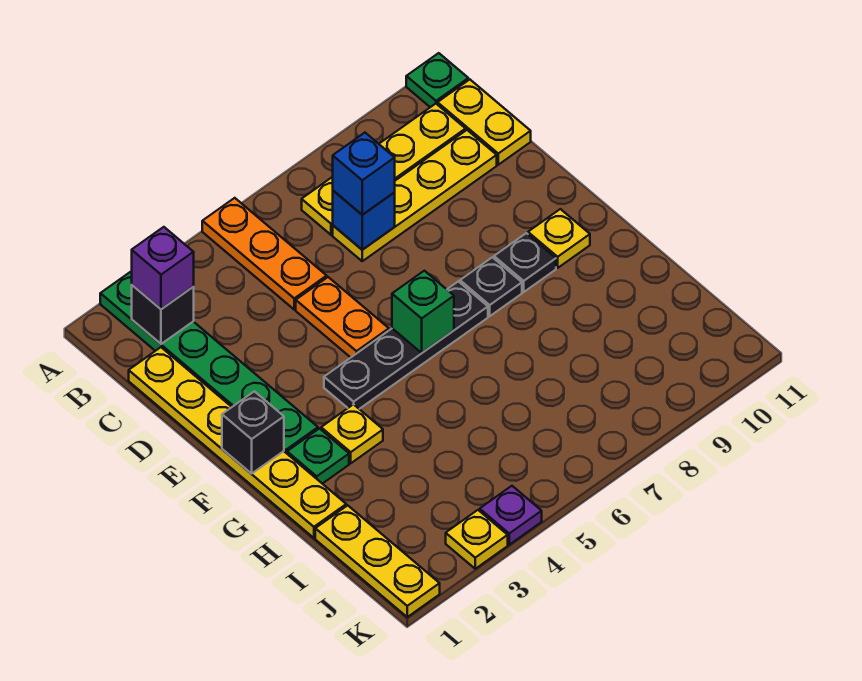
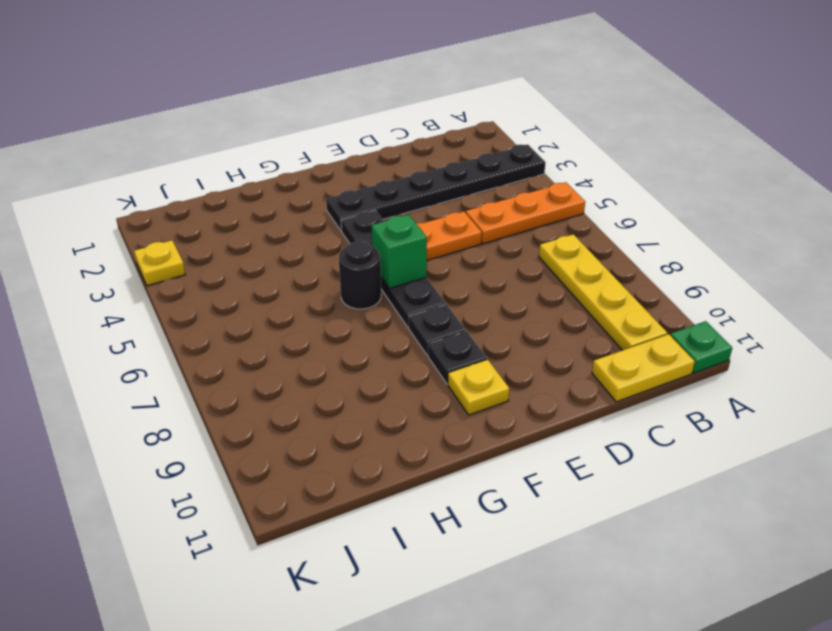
black 1x6 plate [326,144,546,231] -> none
black 1x1 round brick [339,241,381,309] -> none
none -> green 1x6 plate [100,271,318,453]
none -> yellow 1x6 plate [129,347,346,538]
none -> yellow 1x4 plate [333,130,497,261]

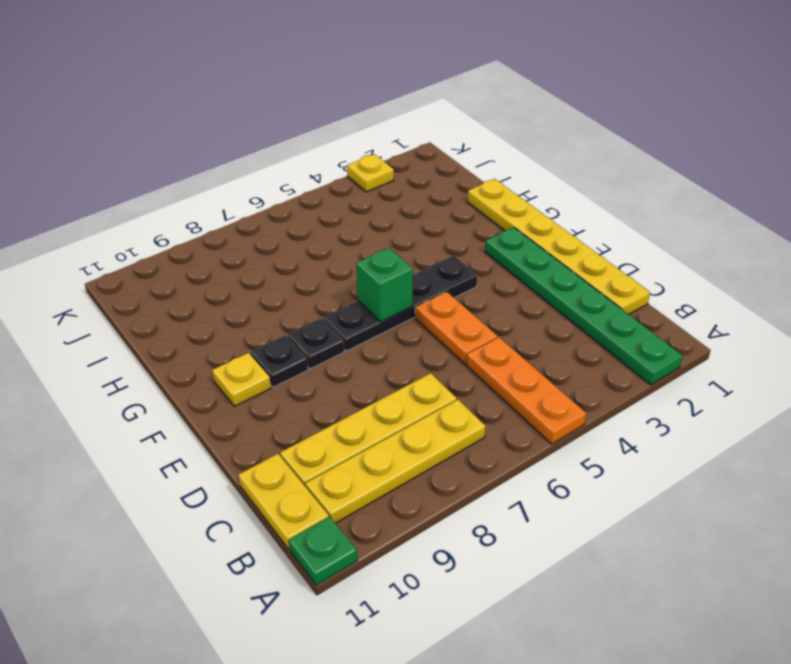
none -> green 1x1 plate [287,429,349,484]
none -> yellow 1x1 plate [321,404,383,463]
none -> yellow 1x3 plate [315,505,440,617]

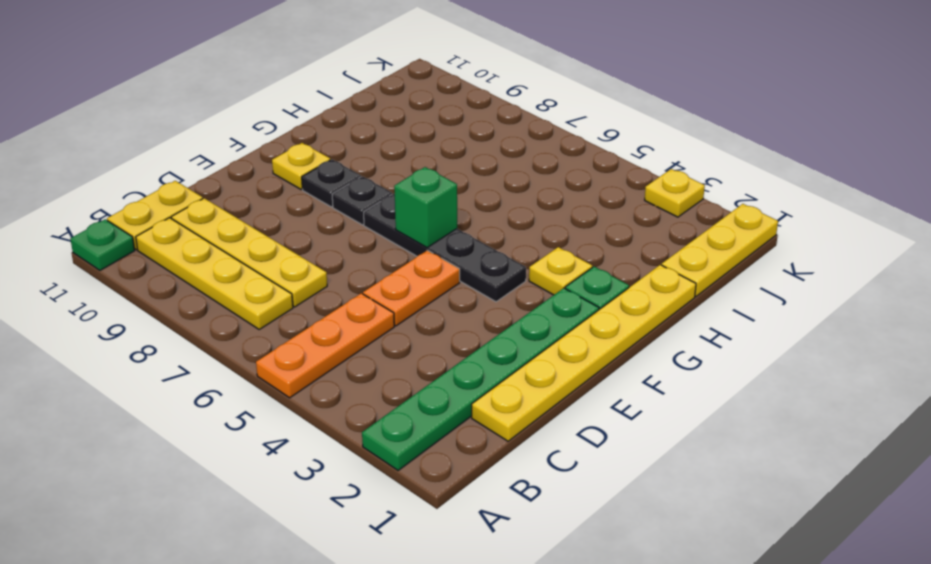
none -> purple 1x1 plate [480,486,542,545]
none -> black 1x1 brick [132,285,194,344]
none -> blue 1x1 brick [333,191,395,250]

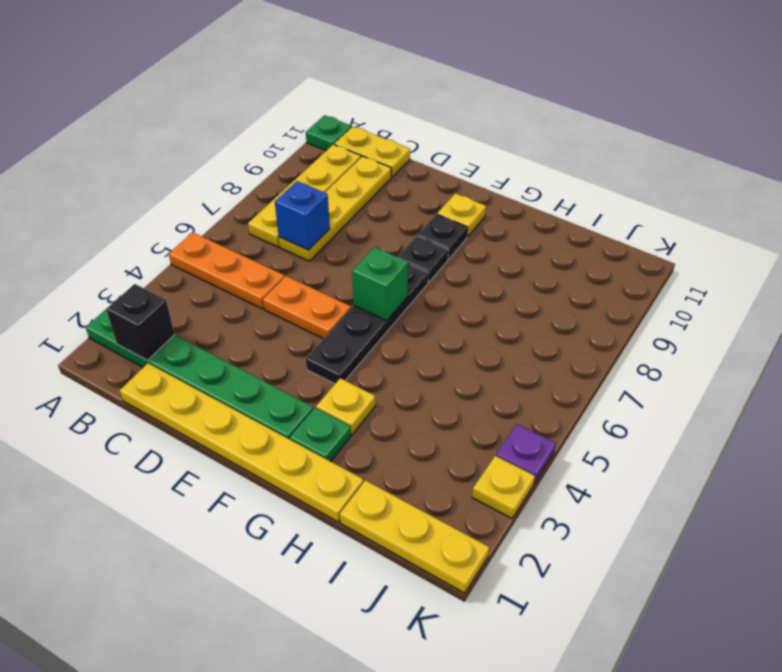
none -> black 1x1 brick [222,391,284,474]
none -> purple 1x1 brick [132,227,194,309]
none -> blue 1x1 brick [333,133,395,215]

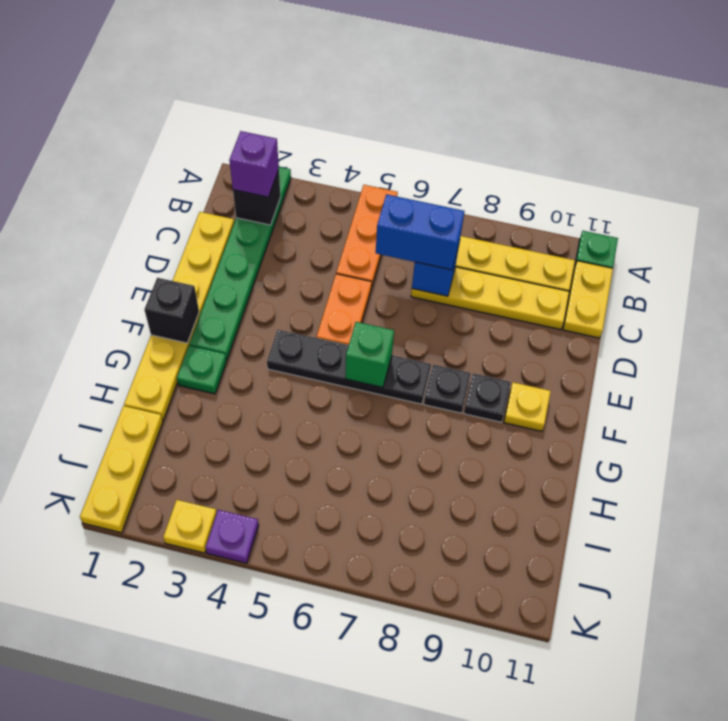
blue 1x2 brick [376,194,465,270] -> blue 1x1 brick [333,133,395,215]
none -> yellow 1x1 plate [321,404,383,463]

